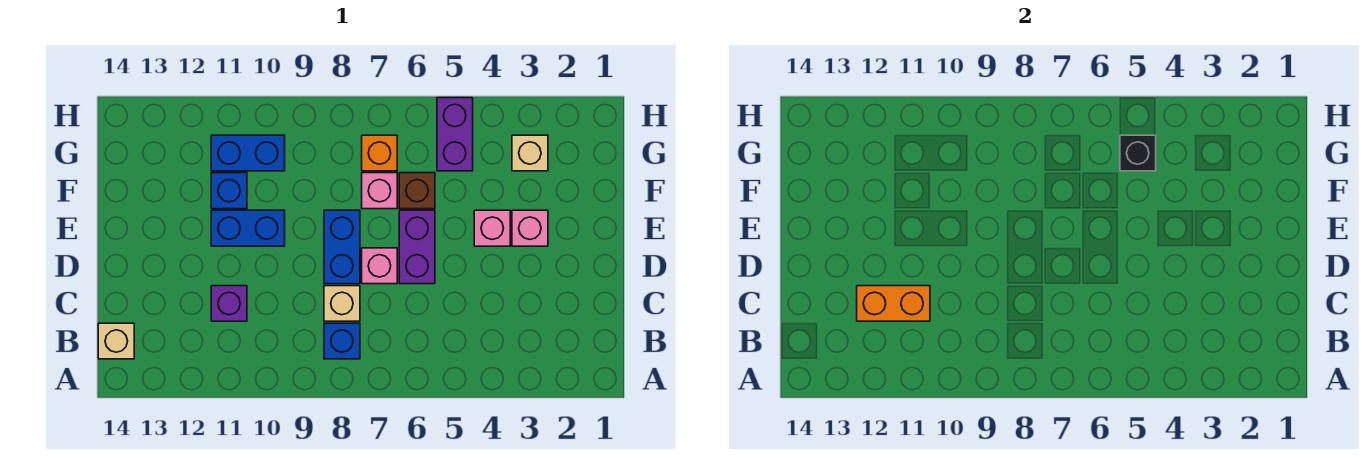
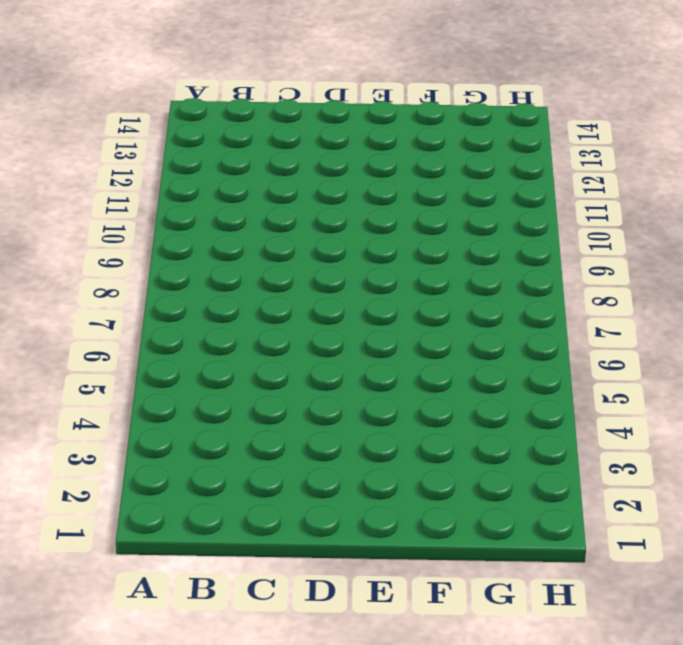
none -> blue 1x1 brick [324,323,360,359]
none -> tan 1x1 brick [98,323,134,359]
none -> tan 1x1 brick [324,286,360,321]

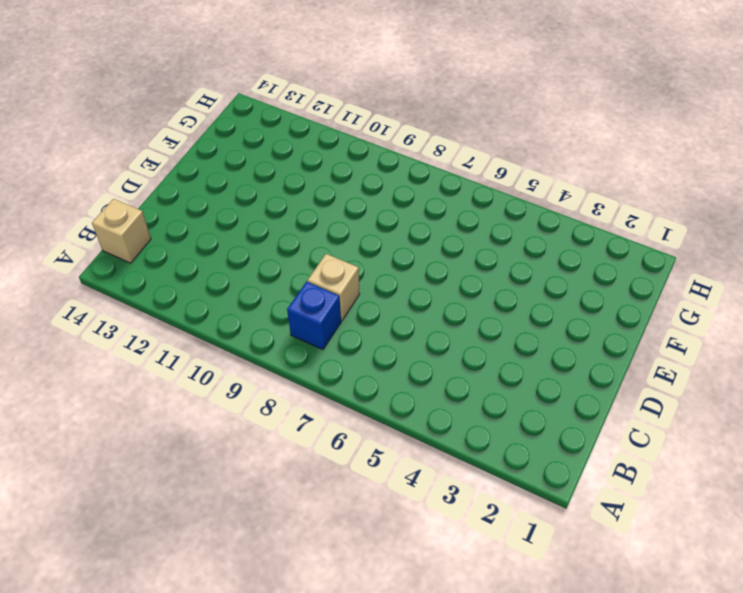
none -> purple 1x1 brick [211,286,247,321]
none -> purple 1x2 brick [399,210,435,284]
none -> pink 1x1 brick [362,248,397,284]

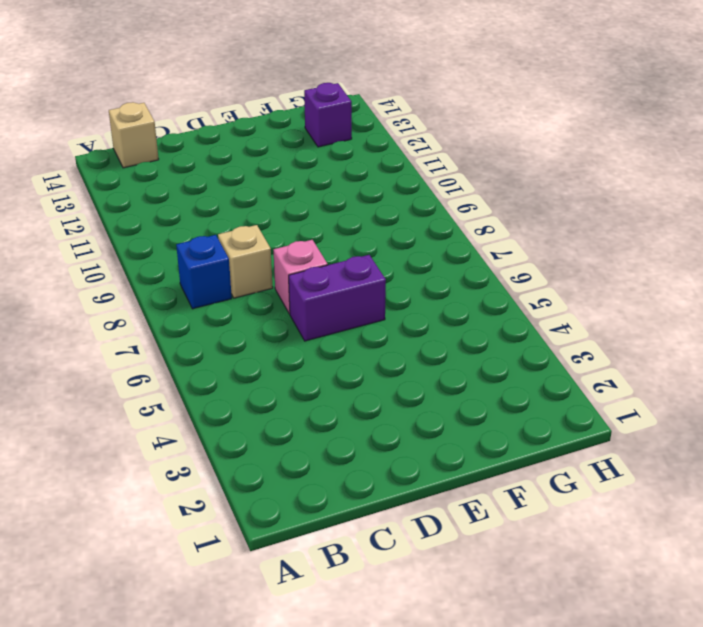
purple 1x1 brick [304,83,352,147] -> purple 1x1 brick moved to [211,286,247,321]
none -> blue 1x2 brick [324,210,360,284]
none -> pink 1x1 brick [512,210,548,246]
none -> pink 1x1 brick [474,210,510,246]

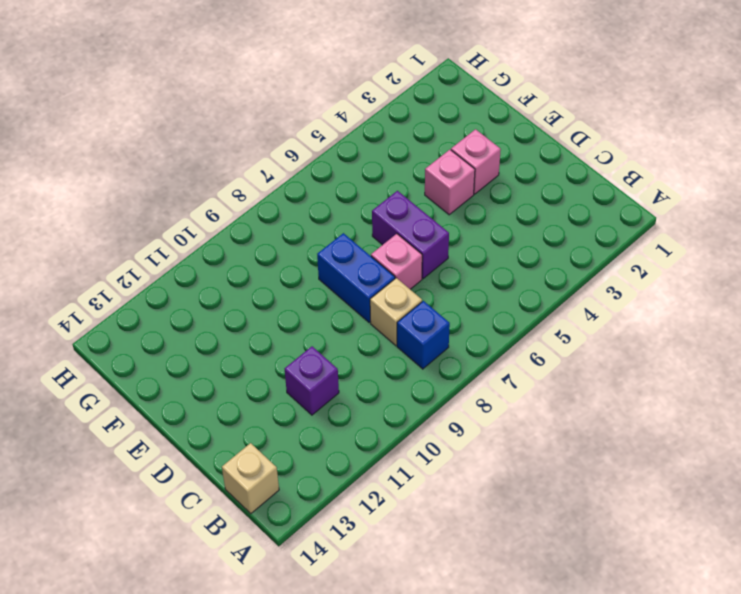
none -> blue 1x2 brick [211,210,285,246]
none -> brown 1x1 brick [399,173,435,209]
none -> pink 1x1 brick [362,173,397,209]

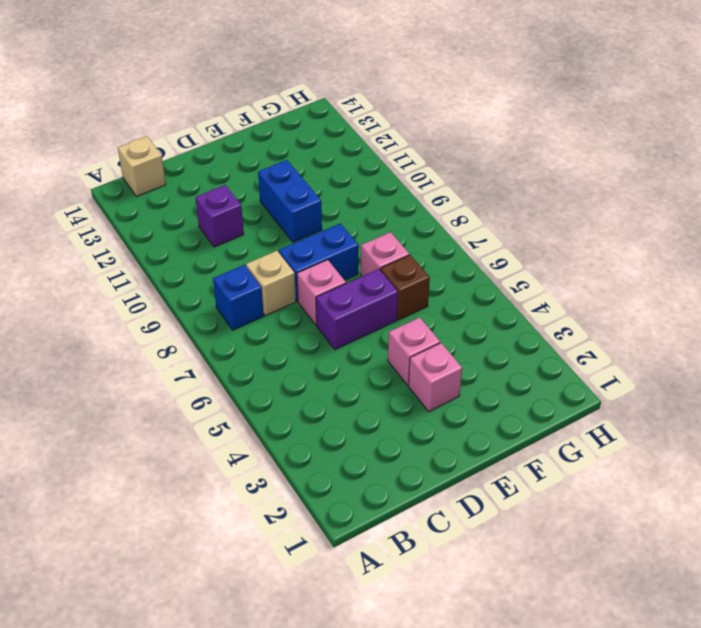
none -> blue 1x1 brick [211,173,247,209]
none -> tan 1x1 brick [512,135,548,171]
none -> purple 1x2 brick [437,98,473,171]

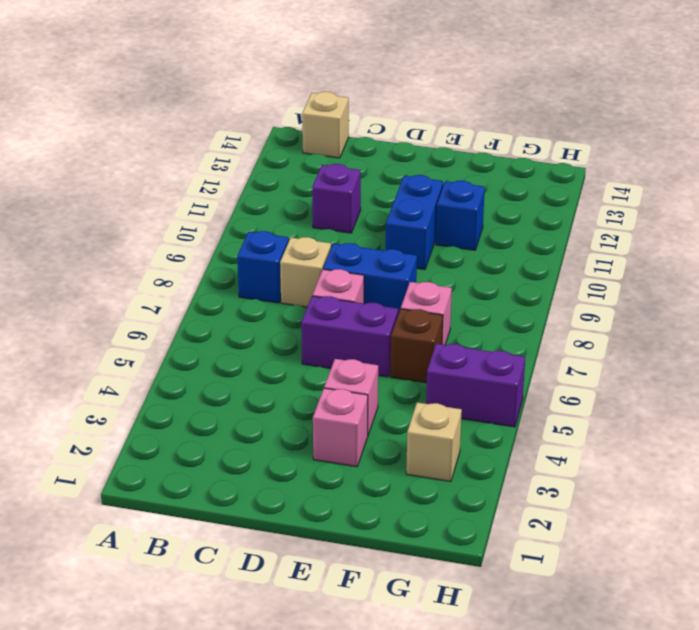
none -> orange 1x1 brick [362,135,397,171]
none -> blue 1x2 brick [211,135,285,171]
none -> orange 1x2 brick [857,286,930,321]

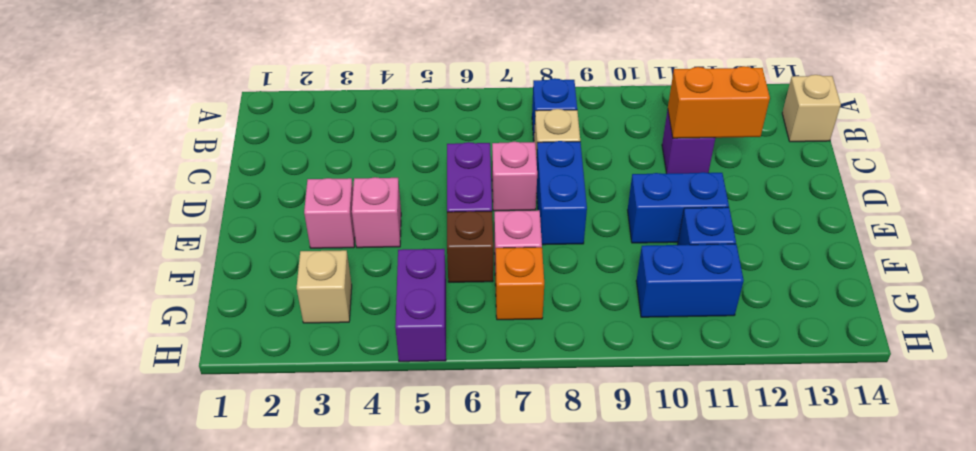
none -> black 1x1 brick [1120,135,1156,171]

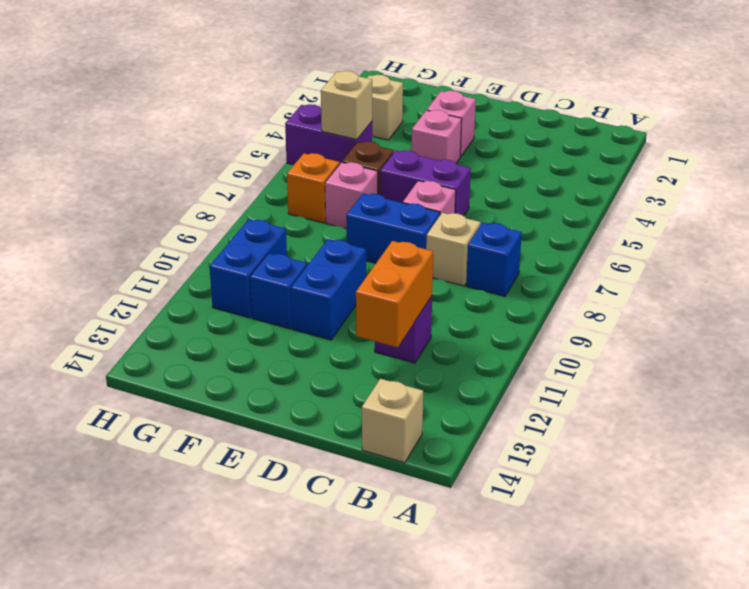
tan 1x1 brick [321,71,372,140] -> black 1x1 brick [1120,135,1156,171]

